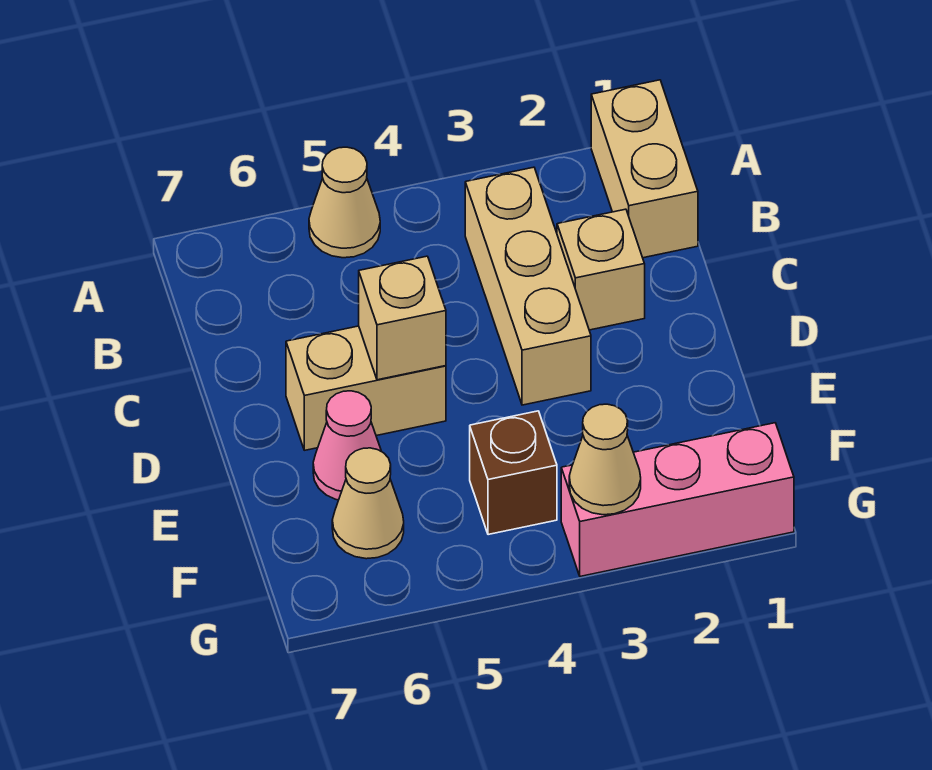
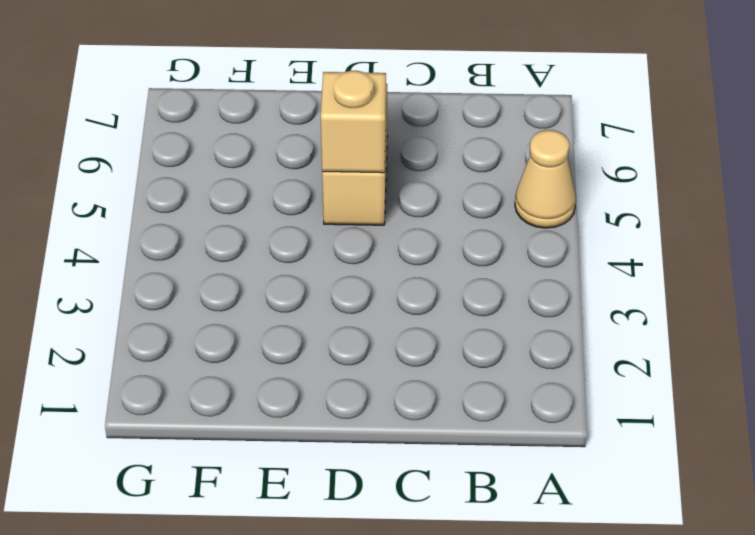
none -> tan 1x2 brick [591,80,698,258]
none -> tan 1x3 brick [465,167,591,405]

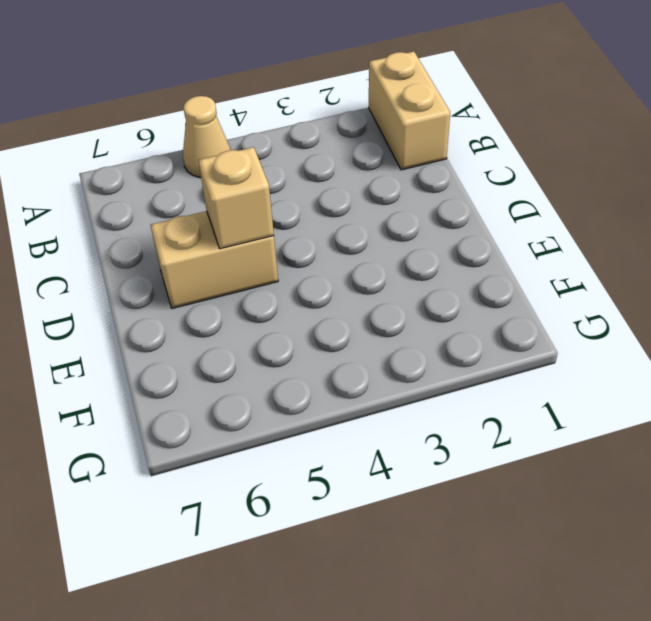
none -> tan 1x3 brick [465,167,591,405]
none -> tan 1x1 brick [557,209,645,330]

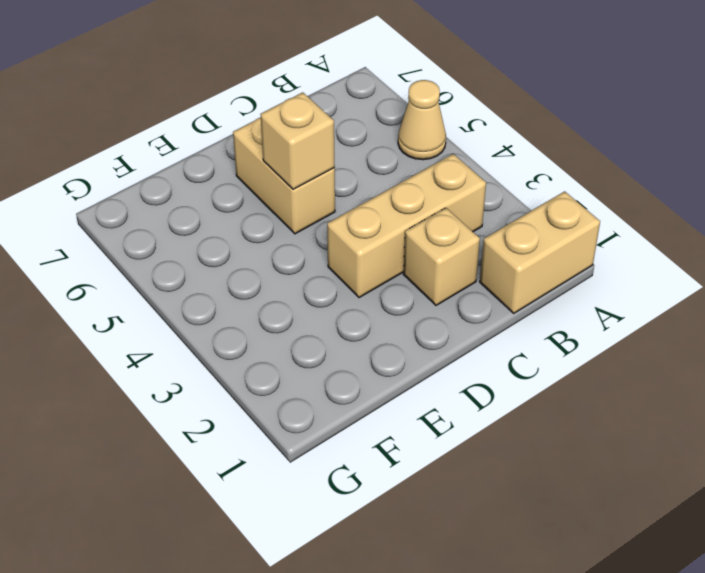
none -> pink 1x1 cone [313,391,381,500]
none -> brown 1x1 brick [470,411,557,535]

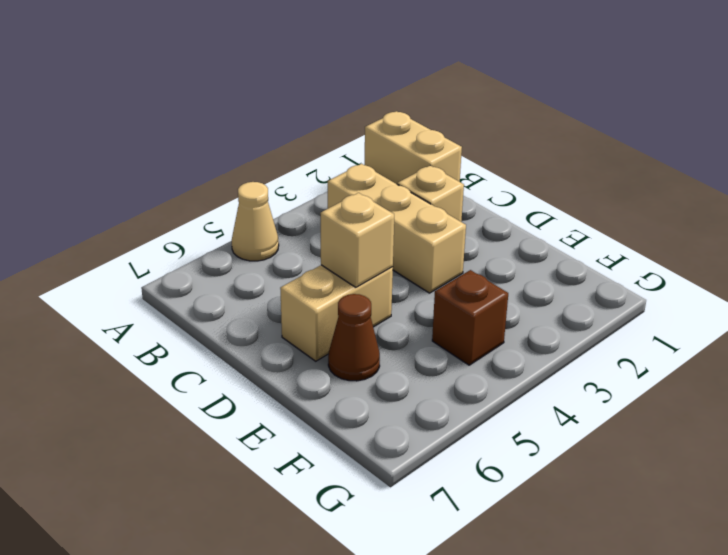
brown 1x1 cone [328,294,380,381] -> pink 1x1 cone [313,391,381,500]
none -> tan 1x1 cone [332,448,404,559]
none -> pink 1x3 brick [561,423,794,576]

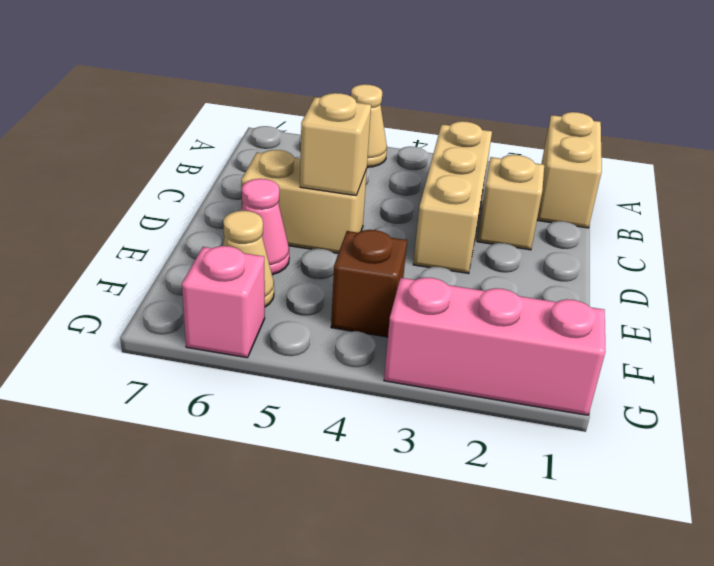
pink 1x1 brick [182,246,265,358] -> none
none -> tan 1x1 cone [569,404,641,515]

